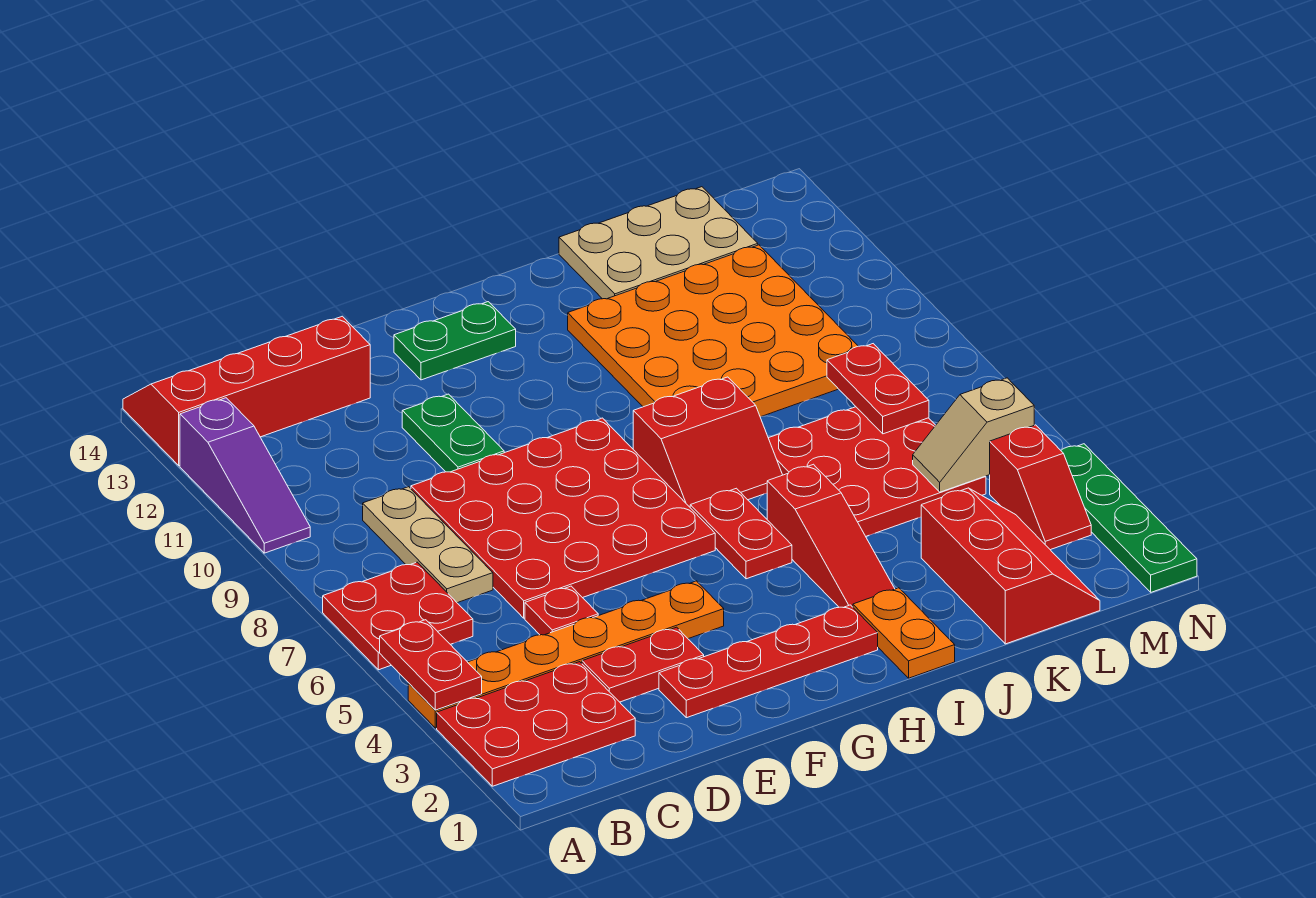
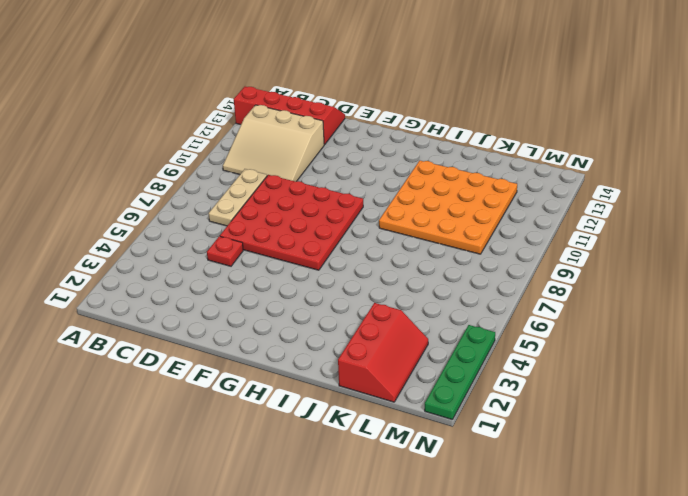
tan 3x3 slope [223,105,325,182] -> none
none -> red 2x3 plate [437,662,635,786]
none -> orange 1x6 plate [408,581,724,728]
none -> red 2x2 plate [323,562,473,670]

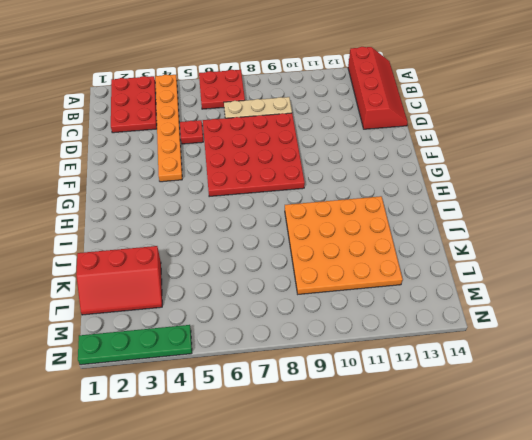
none -> purple 1x3 slope [180,398,310,553]
none -> red 1x2 plate [582,627,704,702]
none -> red 1x4 plate [659,605,878,718]

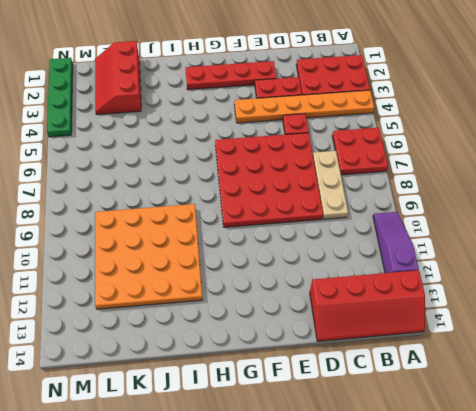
none -> green 1x2 plate [402,394,504,472]
none -> green 1x2 plate [394,302,516,380]
none -> red 1x2 plate [690,488,792,579]

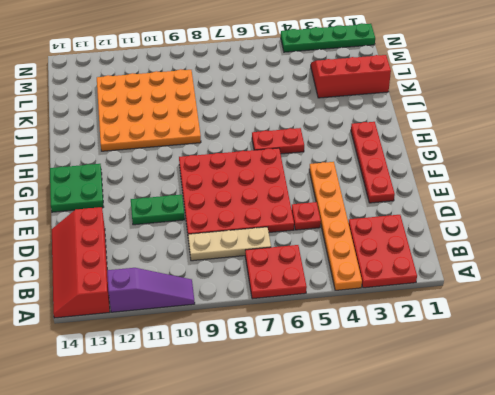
green 2x2 plate [50,164,103,212] -> green 1x2 plate [394,302,516,380]
none -> red 1x2 plate [582,627,704,702]
none -> red 2x2 slope [633,377,782,507]
none -> orange 1x2 plate [853,588,955,678]

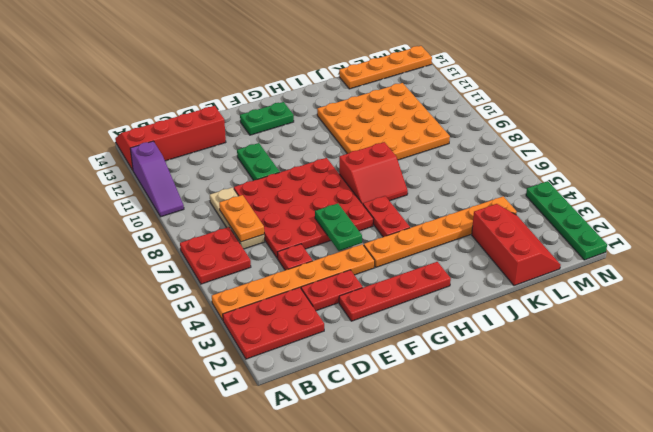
orange 1x2 plate [219,195,264,242] -> orange 1x2 plate moved to [853,588,955,678]
green 1x2 plate [315,203,362,251] -> none
orange 1x6 plate [364,196,517,267] -> red 1x3 slope [767,464,895,608]
orange 1x4 plate [339,46,432,89] -> tan 2x3 plate [559,187,758,299]
none -> red 3x3 plate [769,407,986,536]
none -> red 1x2 slope [990,425,1091,550]
none -> red 1x2 plate [380,620,482,710]

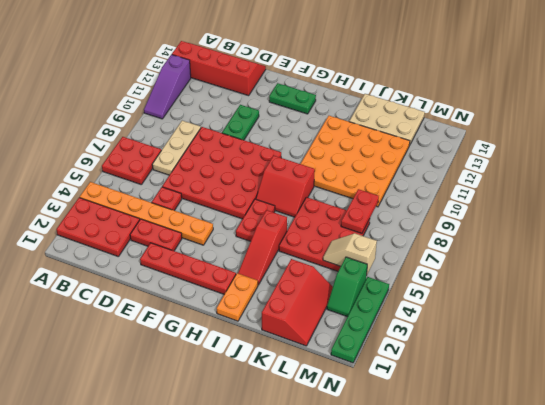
green 1x2 slope [327,257,367,317] -> red 1x2 slope [990,425,1091,550]
none -> red 1x2 plate [380,620,482,710]

